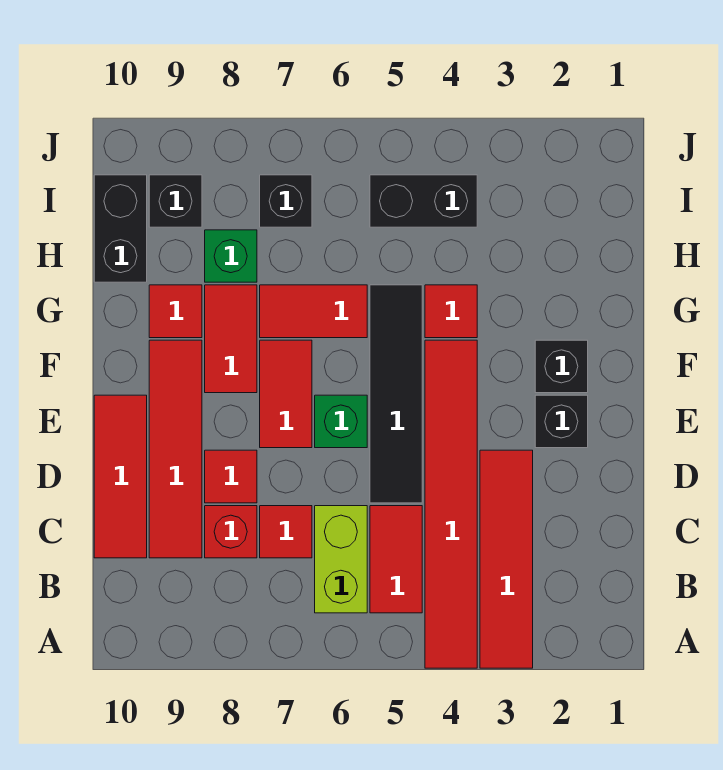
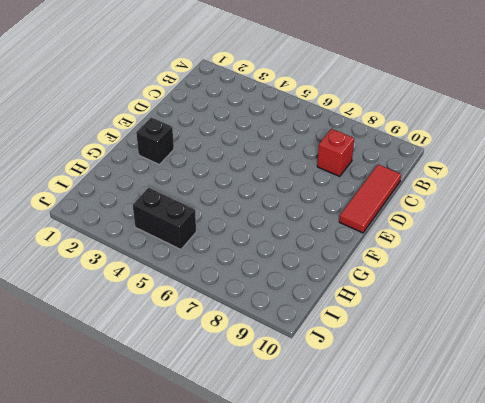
none -> red 1x4 tile [480,450,533,668]
none -> red 1x6 tile [425,340,477,668]
none -> red 1x2 tile [370,506,422,613]

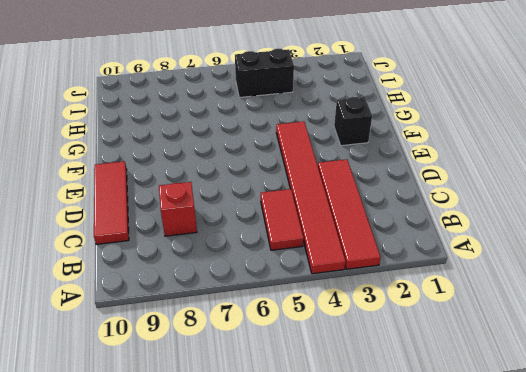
none -> lime 1x2 brick [315,506,367,613]
none -> red 1x1 tile [260,506,312,558]
none -> red 1x4 tile [149,340,202,558]

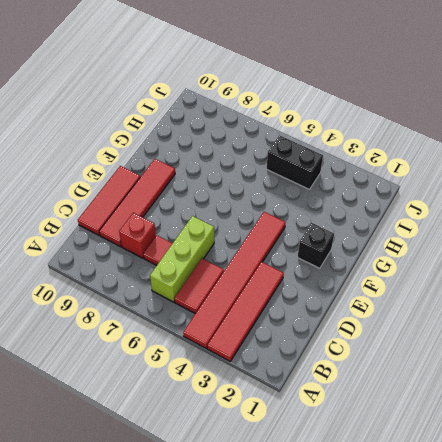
lime 1x3 brick [150,216,214,302] -> lime 1x2 brick [315,506,367,613]
none -> black 1x4 tile [370,285,422,503]
none -> red 1x1 tile [205,450,257,503]
none -> black 1x1 brick [535,395,588,448]

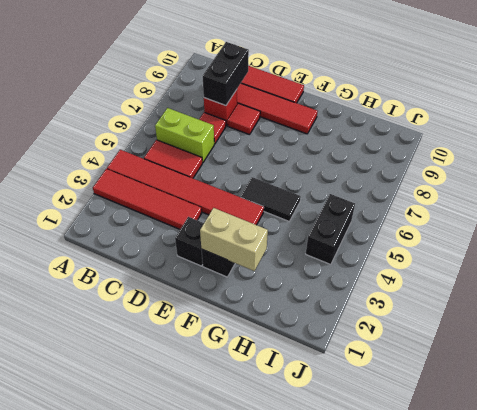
black 1x2 brick [203,42,249,106] -> black 1x2 brick turned to [94,175,147,282]
tan 1x2 brick [200,208,268,271] -> none
black 1x2 tile [240,177,301,221] -> black 1x4 tile [370,285,422,503]
none -> green 1x1 brick [315,395,367,448]
none -> red 1x2 tile [260,340,312,448]
none -> red 1x2 tile [205,285,257,393]

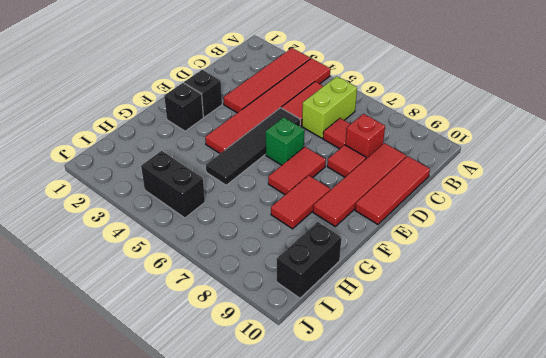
none -> red 1x1 tile [425,285,477,338]
none -> red 1x2 tile [260,285,367,338]
none -> red 1x1 tile [149,285,202,338]

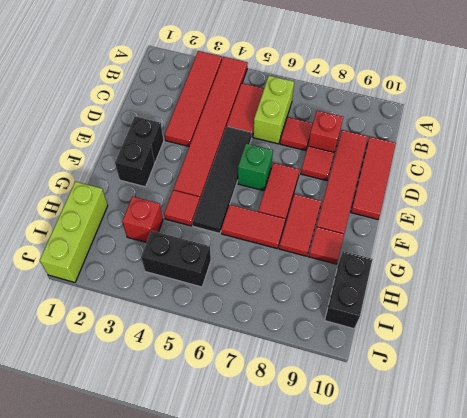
lime 1x3 brick [40,182,108,282] -> none
red 1x1 brick [122,196,163,242] -> none
none -> green 1x1 brick [205,230,257,282]
none -> black 1x1 brick [260,175,312,227]
none -> black 1x1 brick [149,175,202,227]

